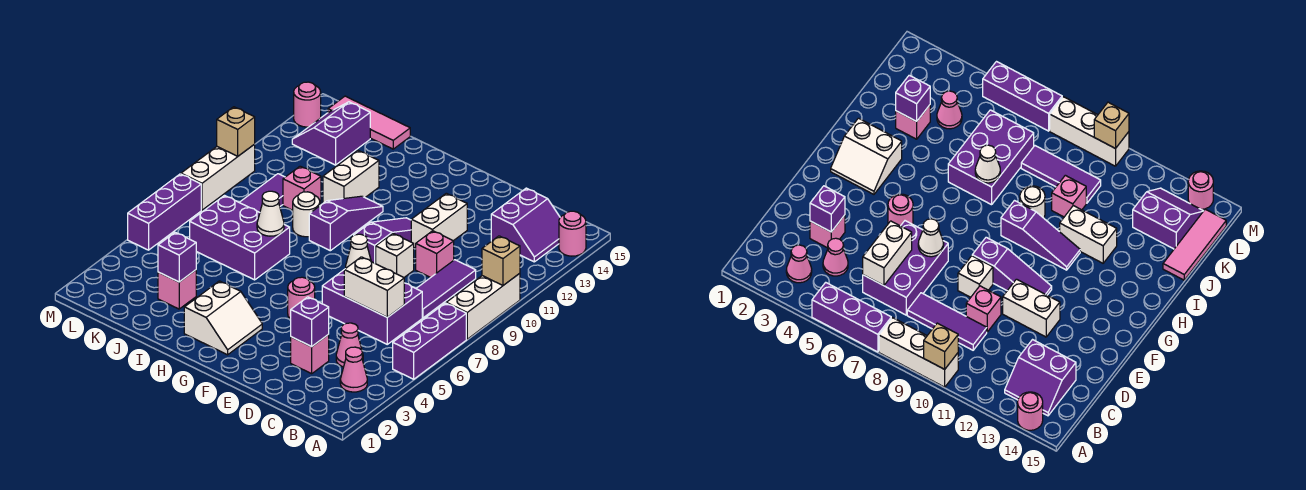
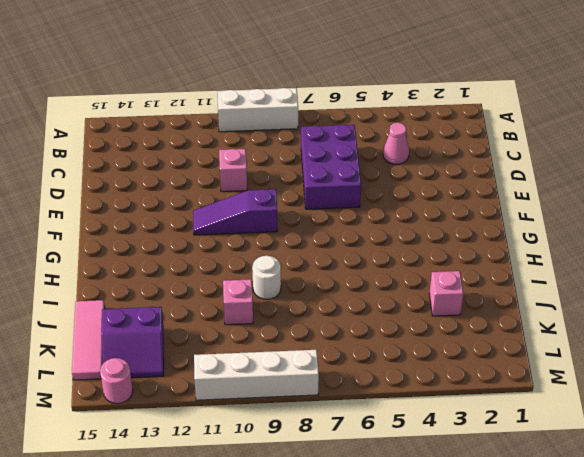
white 1x4 brick [194,350,319,400] -> white 1x3 brick [181,144,255,210]
none -> purple 1x3 brick [393,303,466,379]
none -> pink 1x1 round brick [559,211,586,256]
none -> pink 1x1 cone [340,347,367,392]
none -> purple 2x2 slope [491,188,560,262]

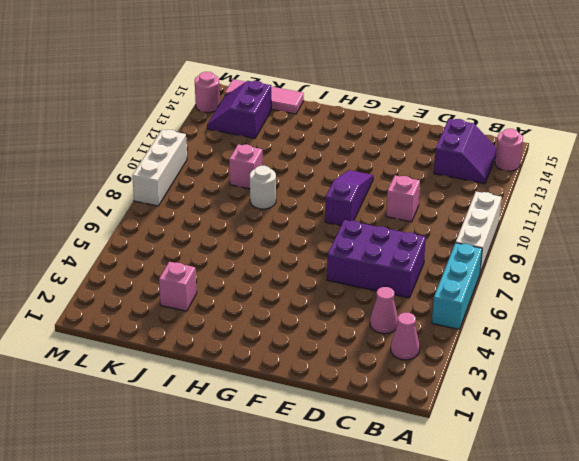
cyan 1x3 brick [432,243,482,329] -> purple 1x3 brick [393,303,466,379]
none -> purple 1x3 tile [416,260,476,318]
none -> pink 1x1 brick [291,334,329,374]
none -> white 1x1 brick [376,233,414,277]
none -> white 1x2 brick [411,193,467,248]

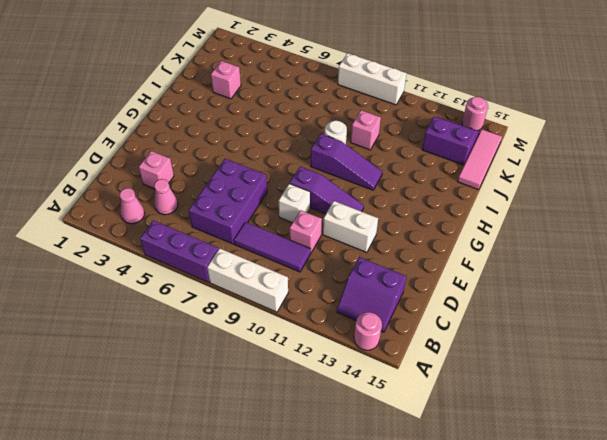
none -> pink 1x1 round brick [288,277,315,319]
none -> white 2x2 slope [184,281,262,355]
none -> purple 2x3 brick [190,196,290,280]
none -> white 1x2 brick [323,150,379,203]

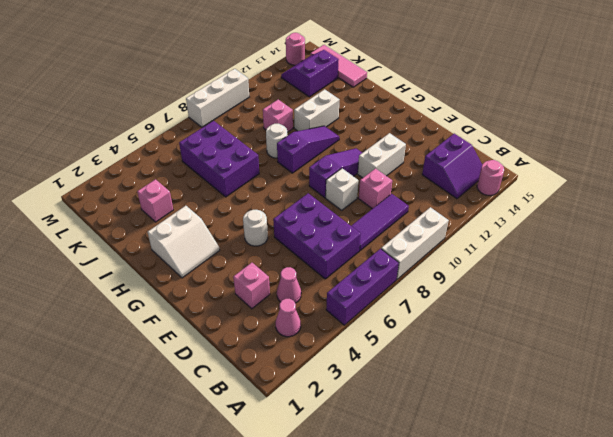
white 1x1 round brick [243,210,268,246] -> pink 1x1 round brick [288,277,315,319]
none -> pink 1x1 cone [937,91,962,129]
none -> purple 1x3 tile [239,174,285,212]
none -> purple 1x3 brick [128,174,201,250]
none -> tan 1x1 brick [482,236,520,285]

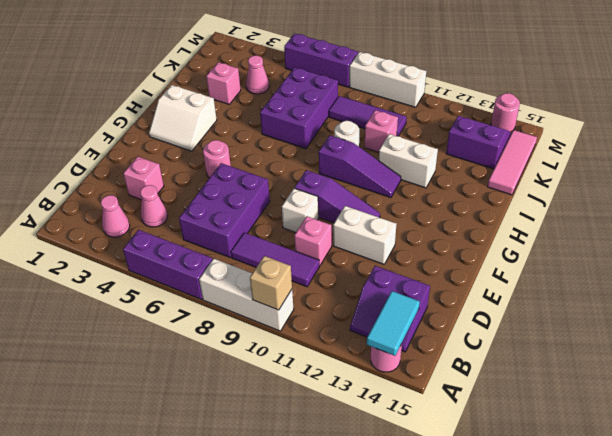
cyan 1x2 tile [367,291,420,356] -> none
none -> white 1x2 brick [344,257,404,317]
none -> purple 1x1 brick [291,297,329,347]
none -> white 1x1 cone [346,234,371,268]
none -> white 1x1 cone [257,191,284,236]

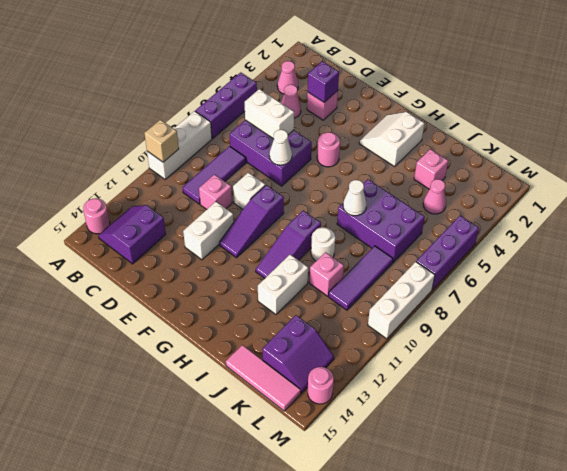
none -> purple 1x1 brick [158,232,196,282]
none -> tan 1x1 brick [217,107,255,156]

